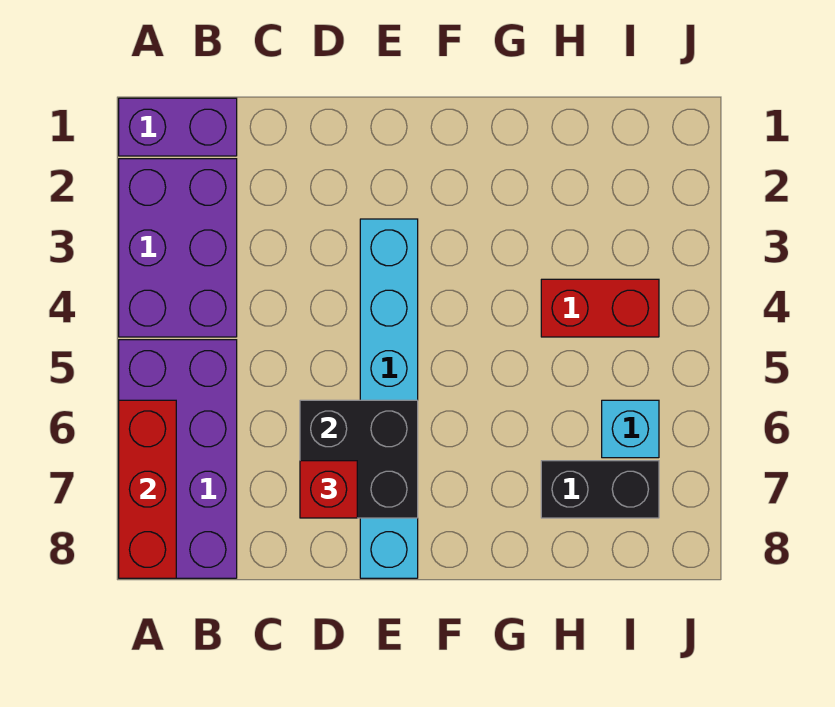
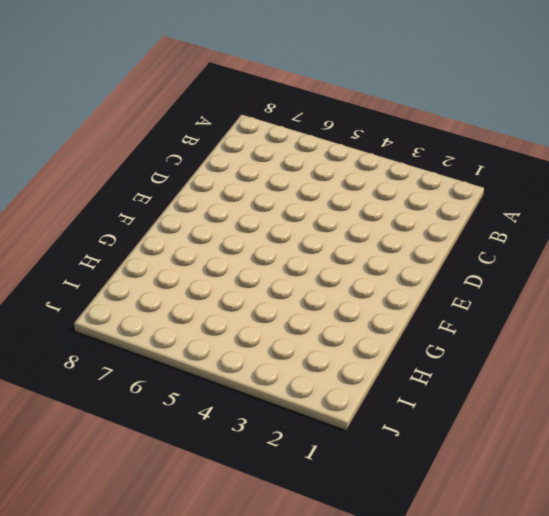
none -> purple 1x2 brick [119,98,237,156]
none -> purple 2x3 brick [119,159,237,337]

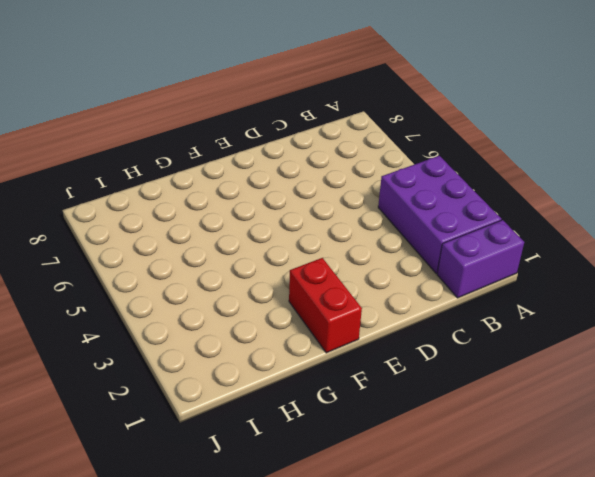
red 1x2 brick [289,258,362,353] -> red 1x2 brick turned to [541,279,659,337]
none -> purple 2x4 brick [119,340,237,578]
none -> cyan 1x6 brick [360,219,418,578]

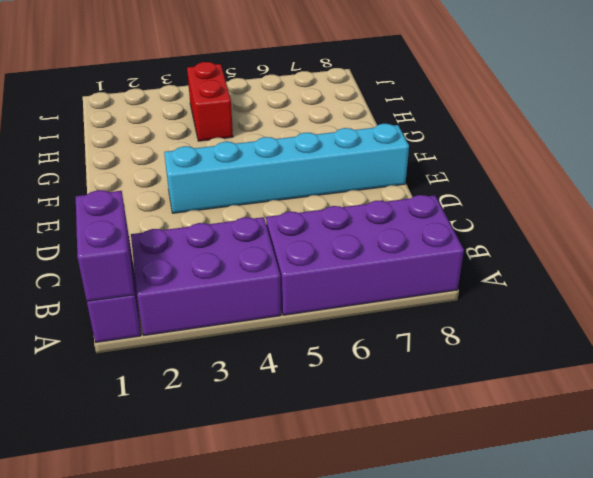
purple 1x2 brick [76,190,134,301] -> none
none -> black 1x2 brick [541,461,659,518]
none -> cyan 1x1 brick [602,400,659,458]

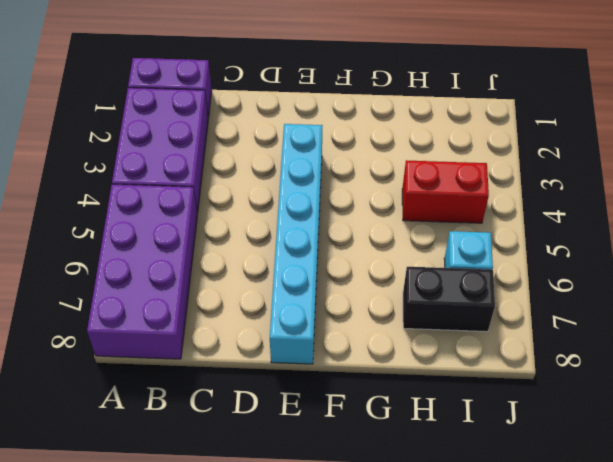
none -> red 1x3 brick [119,400,176,578]
none -> black 2x2 brick [300,400,418,518]

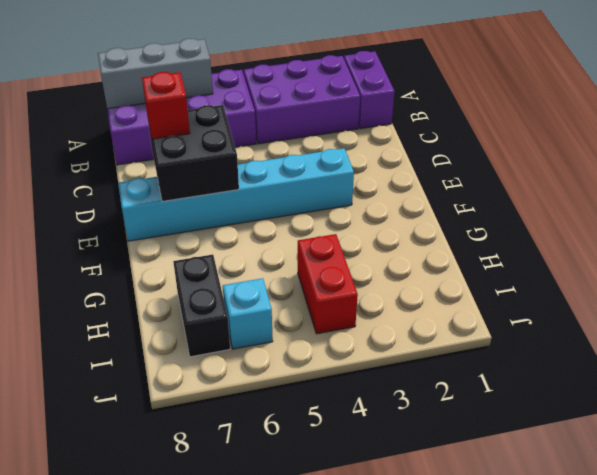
grey 1x3 brick [98,38,213,109] -> red 1x3 brick [119,400,176,578]

